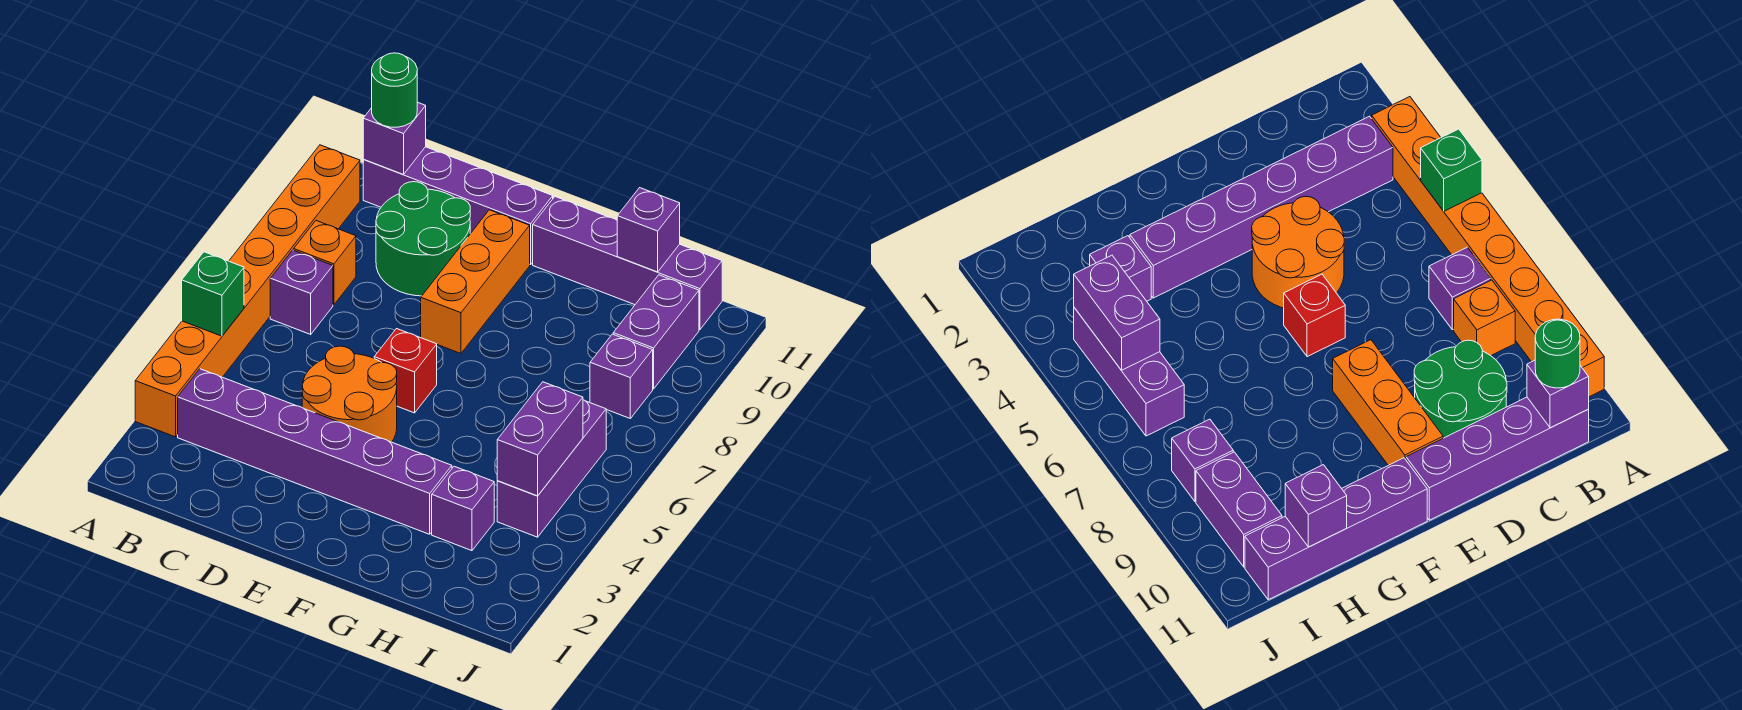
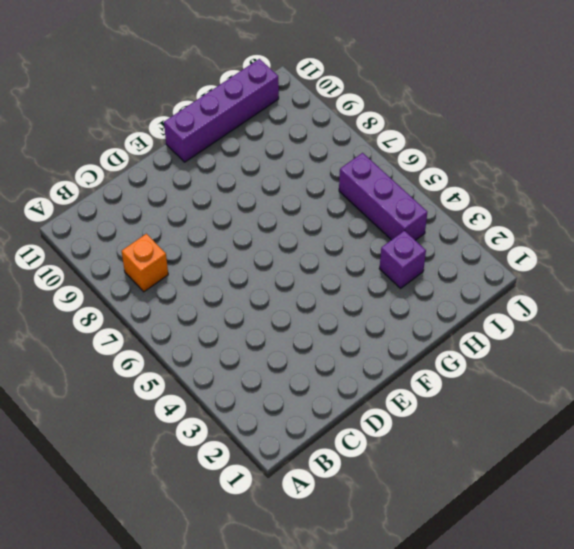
none -> orange 1x8 brick [135,145,360,437]
none -> purple 1x6 brick [178,369,452,534]
none -> purple 1x1 brick [270,250,333,334]

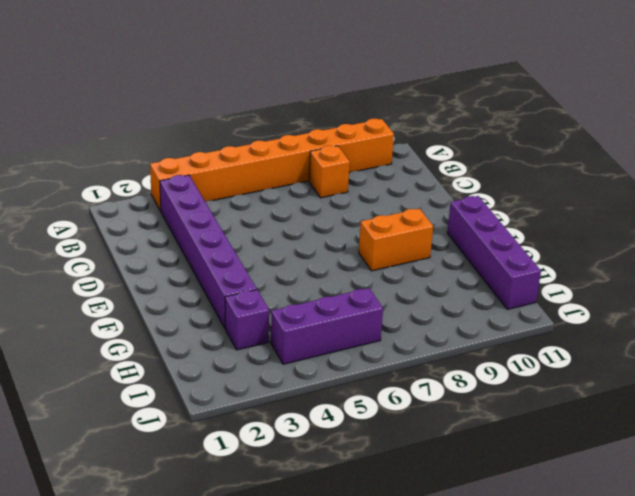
orange 1x2 brick [359,209,433,271] -> none
none -> purple 1x1 brick [270,250,333,334]
none -> purple 1x4 brick [363,147,553,265]
none -> green 2x2 round brick [376,182,470,296]

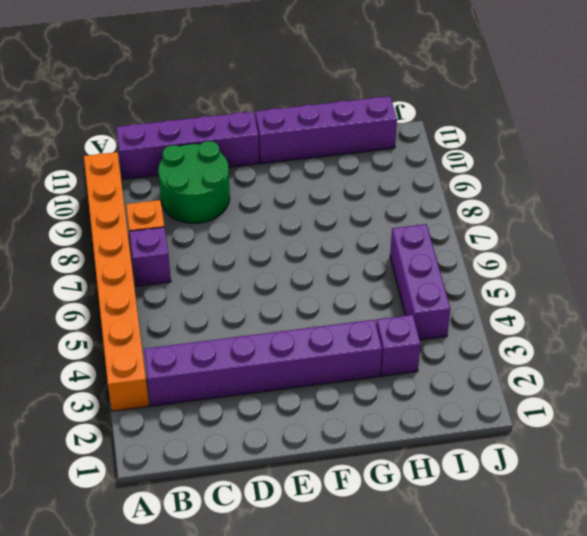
none -> orange 2x2 round brick [302,346,397,442]
none -> red 1x1 brick [374,329,437,413]
none -> orange 1x3 brick [421,210,530,354]

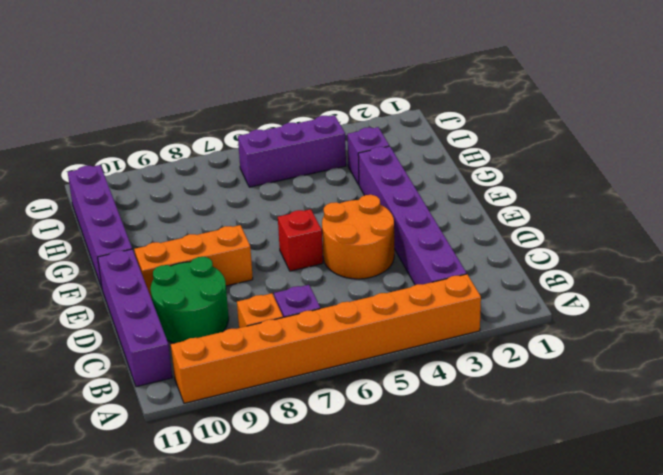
none -> purple 1x1 brick [590,334,653,418]
none -> purple 1x2 brick [613,275,699,389]
none -> green 1x1 brick [182,252,244,336]

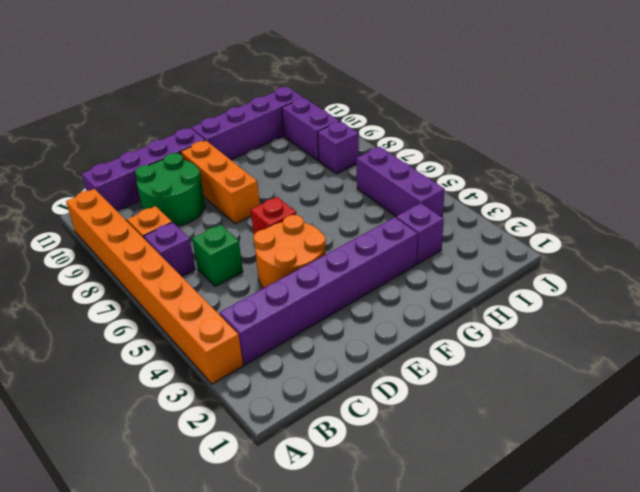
green 1x1 brick [192,225,243,286] -> green 1x1 brick moved to [182,252,244,336]
none -> purple 1x1 brick [363,102,426,174]
none -> purple 1x1 brick [617,188,680,272]
none -> purple 1x2 brick [497,382,583,496]

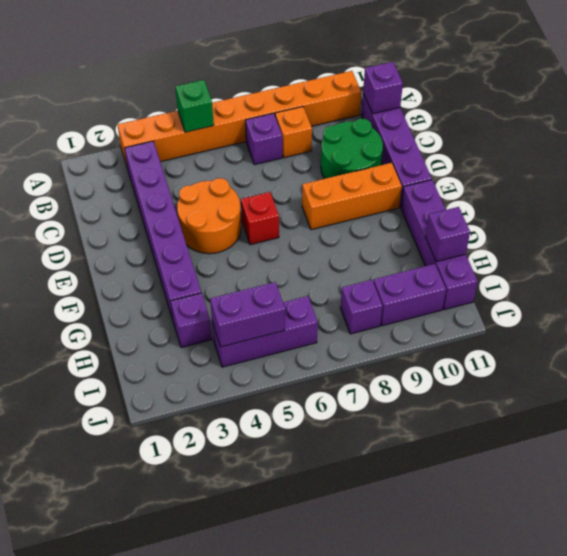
none -> green 1x1 round brick [372,53,417,127]

